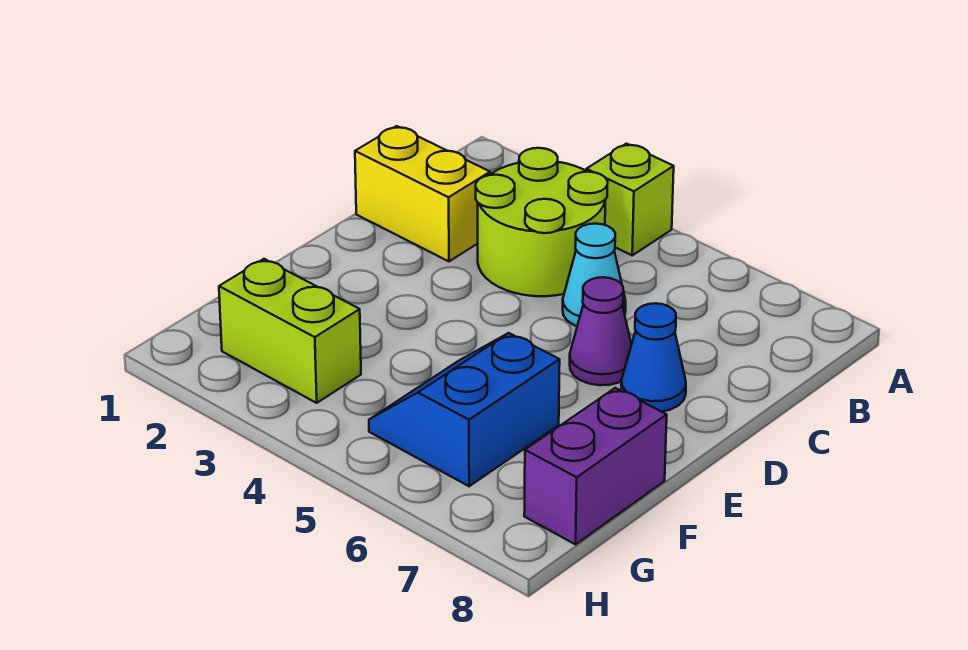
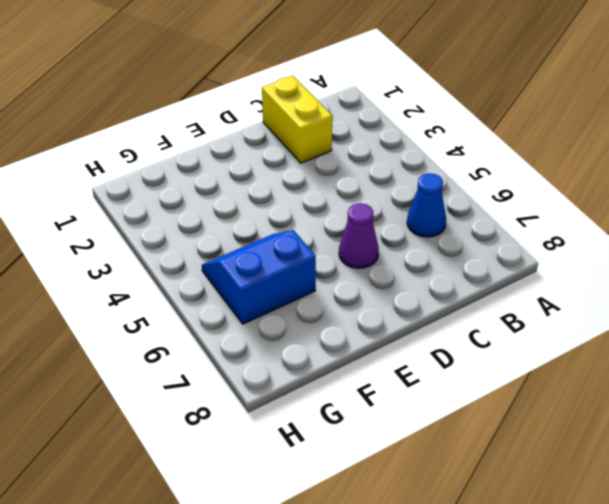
blue 1x1 cone [407,173,446,237] -> blue 1x1 cone moved to [621,303,686,412]
none -> lime 1x1 brick [586,144,674,255]
none -> lime 2x2 round brick [476,148,608,296]

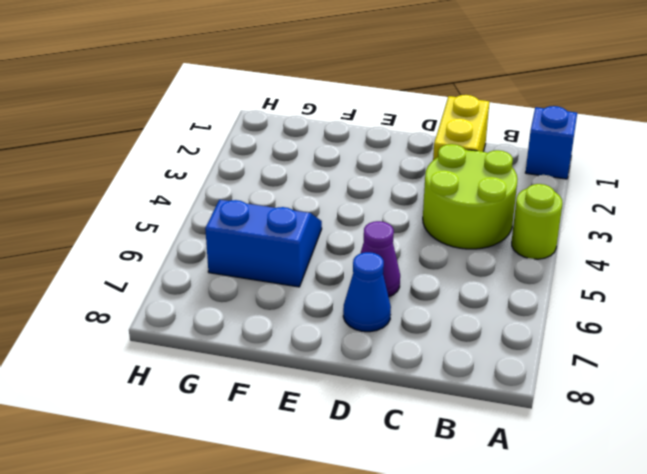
blue 1x1 brick [526,106,577,179] -> none
lime 1x1 round brick [512,184,563,259] -> lime 1x1 brick [586,144,674,255]
none -> cyan 1x1 cone [563,224,626,326]
none -> purple 1x2 brick [524,388,667,544]

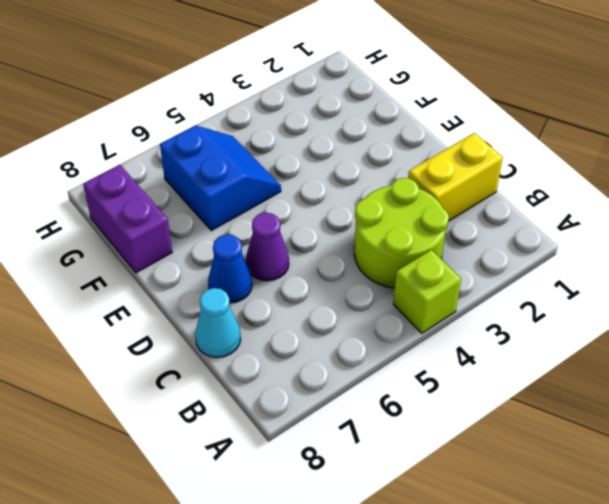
cyan 1x1 cone [195,288,241,358] -> cyan 1x1 cone moved to [563,224,626,326]
none -> lime 1x2 brick [219,259,361,403]

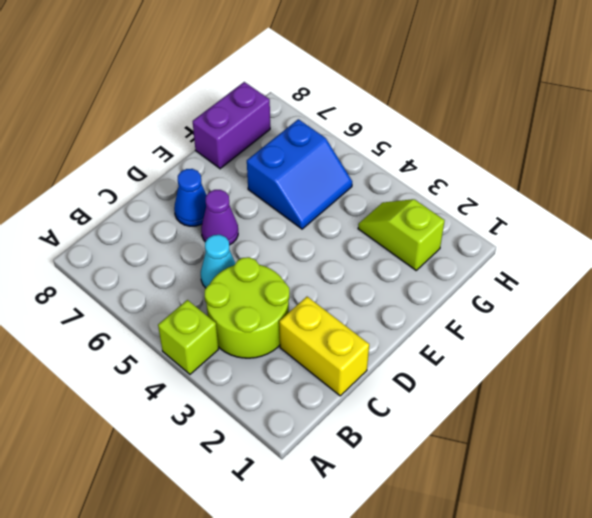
lime 1x2 slope [358,199,445,270] -> lime 1x2 brick [219,259,361,403]

